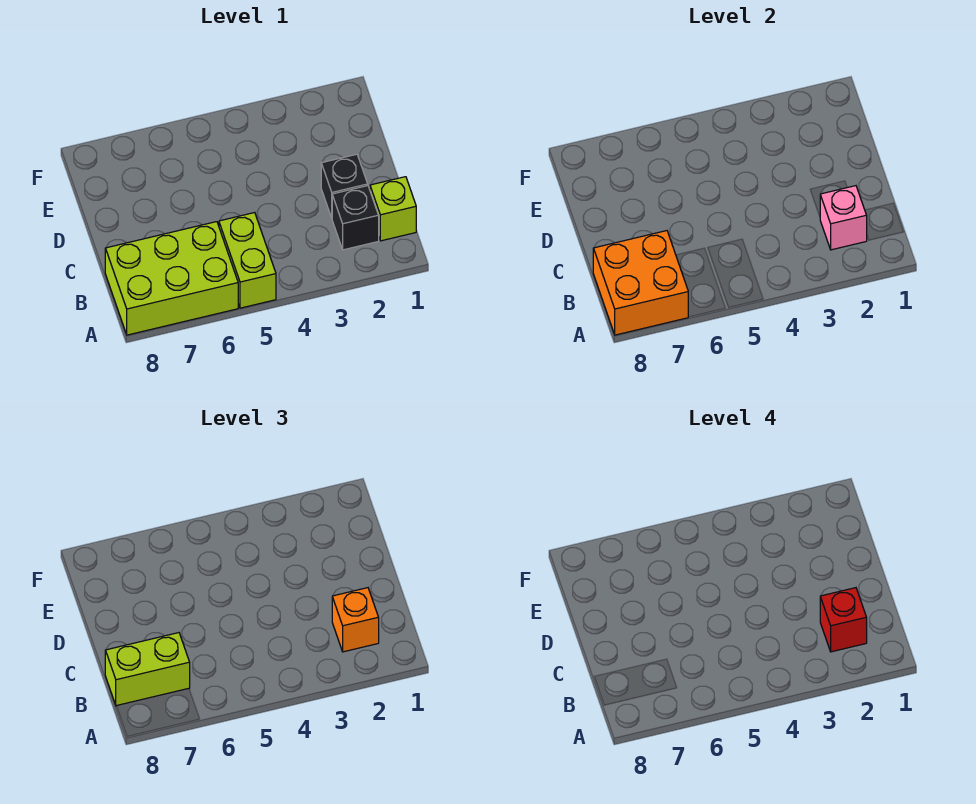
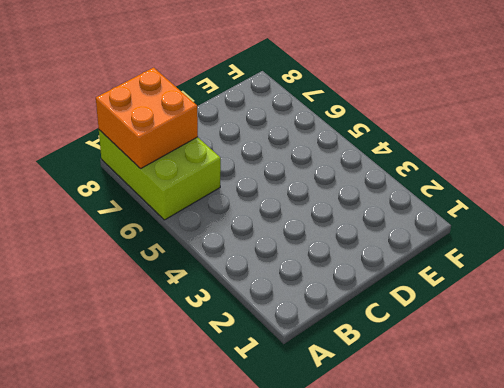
none -> lime 1x2 brick [219,213,276,308]
none -> lime 1x1 brick [370,177,416,241]

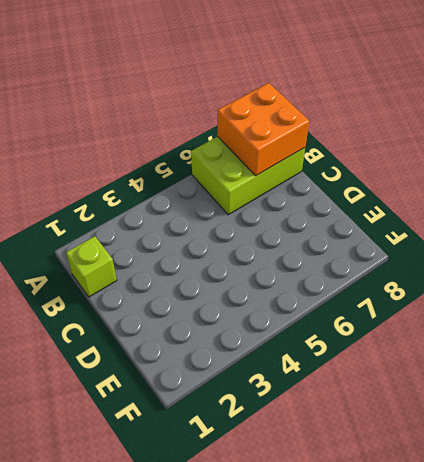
none -> lime 1x2 brick [219,213,276,308]
none -> black 1x1 brick [332,186,379,250]

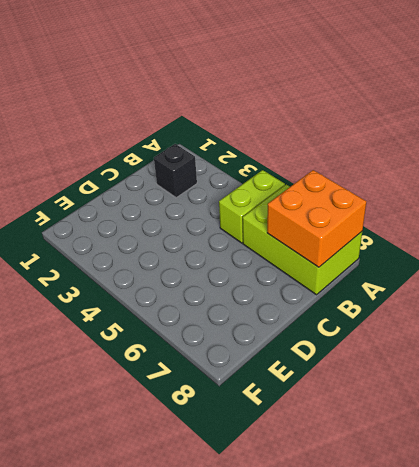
none -> lime 1x1 brick [370,177,416,241]
none -> black 1x1 brick [321,154,368,218]

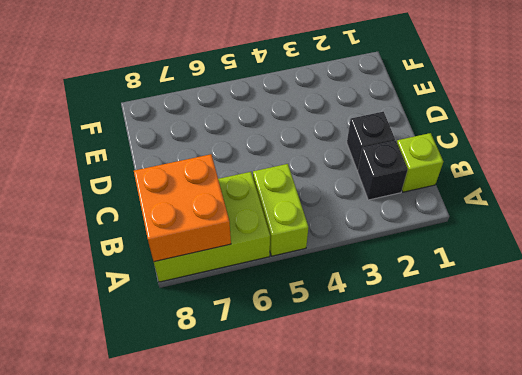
none -> pink 1x1 brick [820,186,867,250]
none -> orange 1x1 brick [332,588,379,652]

